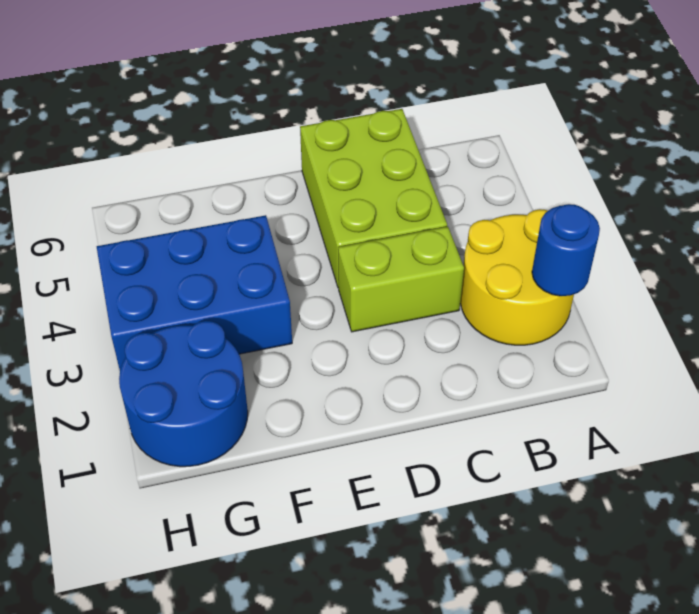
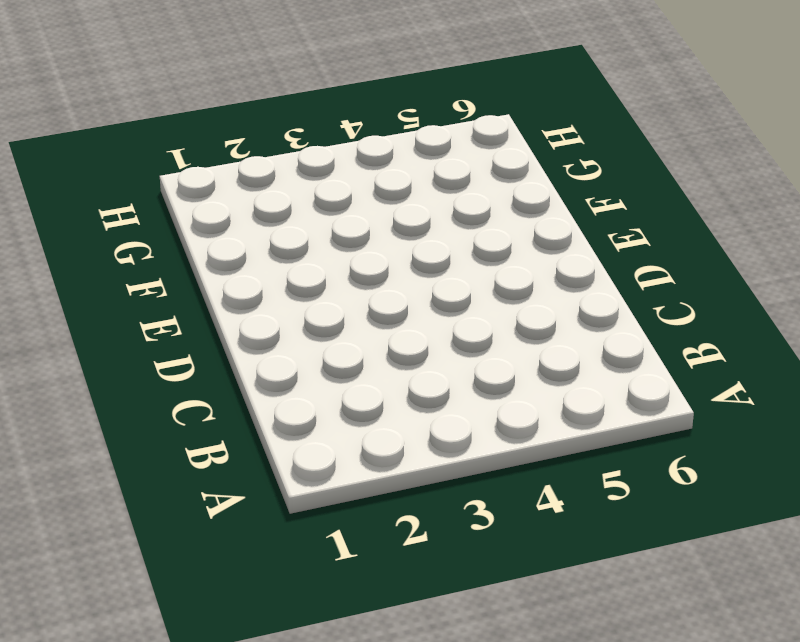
none -> yellow 2x2 round brick [460,209,574,345]
none -> lime 1x2 brick [338,226,464,332]

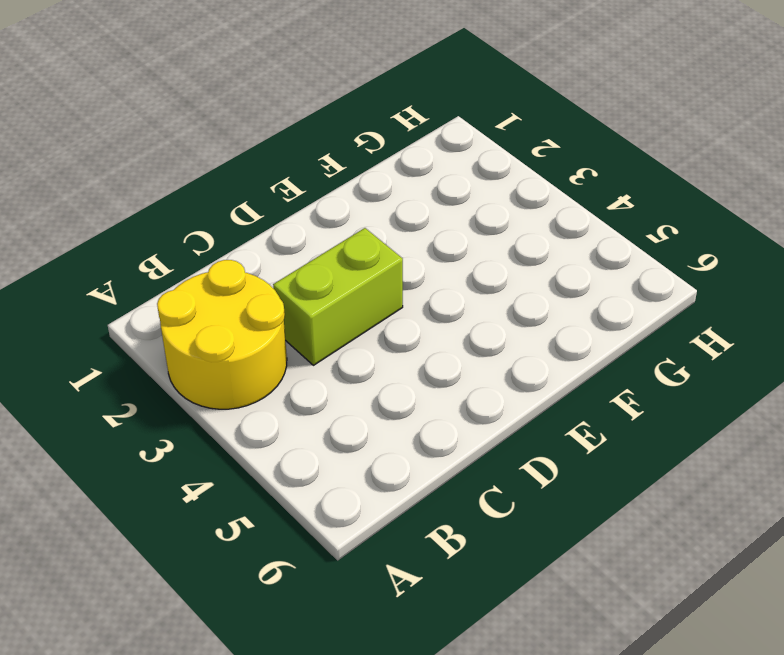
none -> lime 2x3 brick [300,109,447,288]
none -> blue 2x3 brick [97,215,292,370]

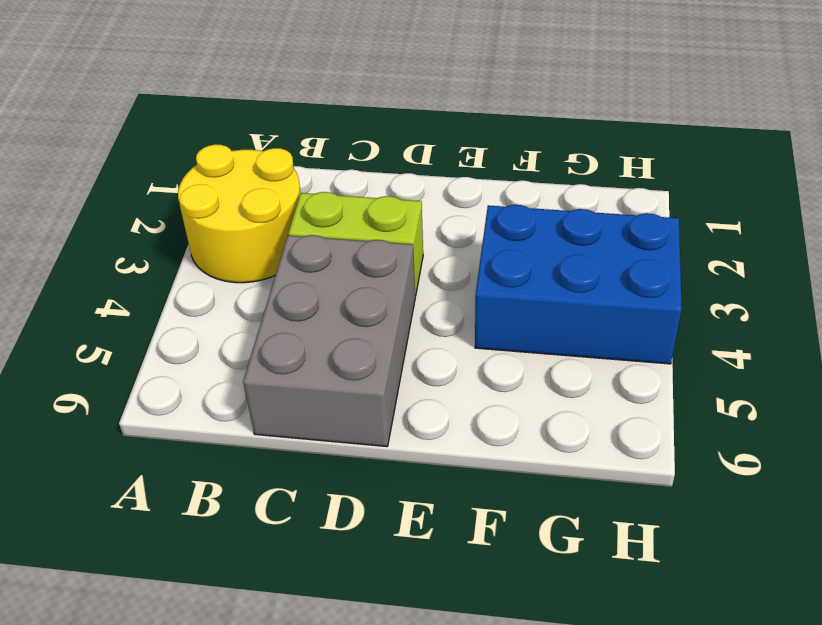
grey 2x3 brick [243,235,415,447] -> lime 2x3 brick [300,109,447,288]
none -> blue 2x2 round brick [119,321,248,467]
none -> blue 1x1 round brick [532,204,600,296]

